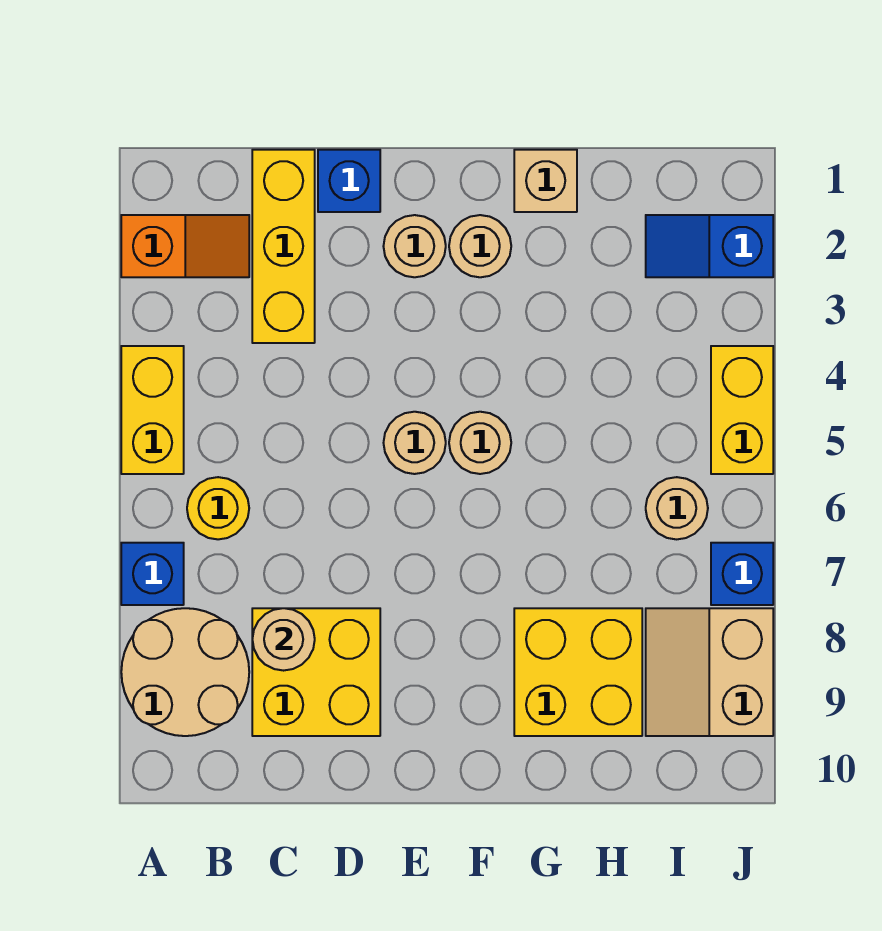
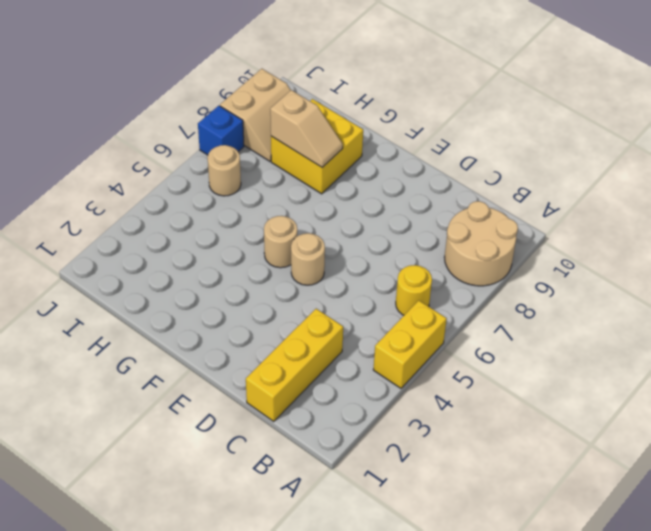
tan 1x2 slope [270,90,343,167] -> none
none -> orange 1x2 slope [121,215,249,277]
none -> blue 1x1 brick [121,543,184,605]
none -> yellow 2x2 brick [252,608,380,736]

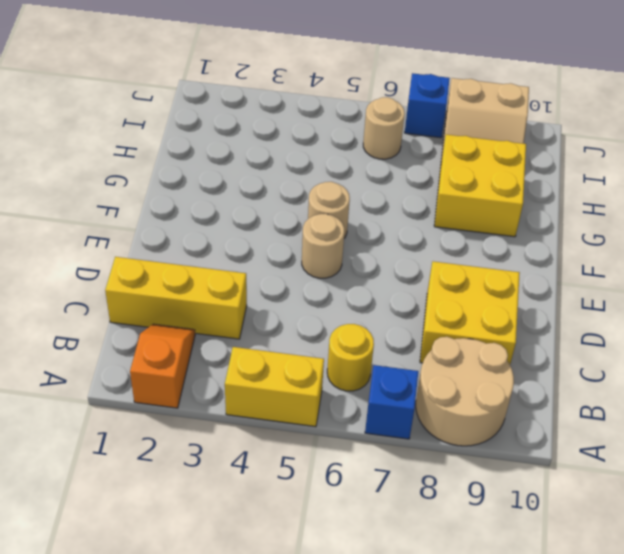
none -> blue 1x1 brick [318,150,380,212]
none -> tan 1x1 round brick [383,215,446,277]
none -> tan 1x1 round brick [449,215,511,277]

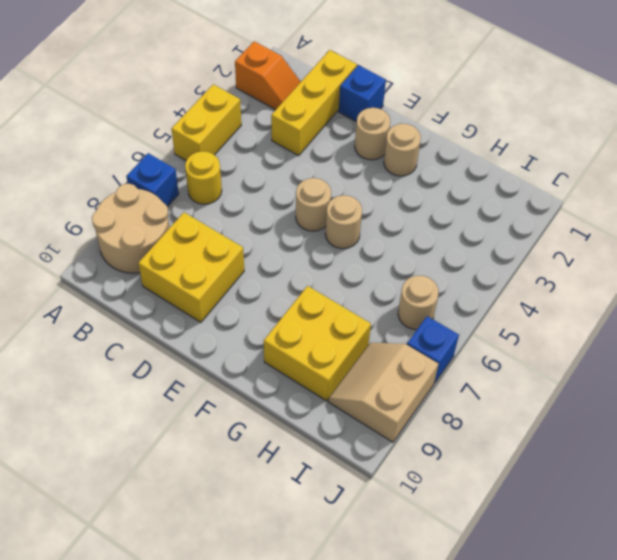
none -> tan 1x1 brick [514,150,577,212]
none -> blue 1x2 slope [646,215,773,277]
none -> yellow 1x2 brick [711,346,773,474]

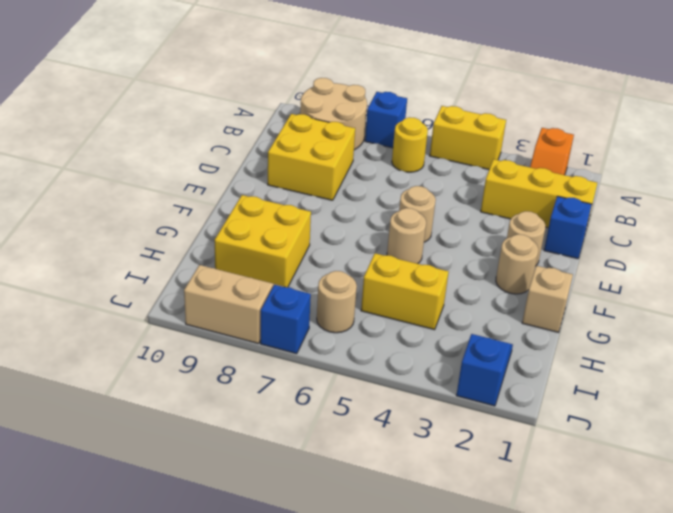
yellow 1x2 brick [361,253,449,330] -> yellow 1x2 brick moved to [711,346,773,474]
none -> tan 1x1 round brick [252,608,315,671]

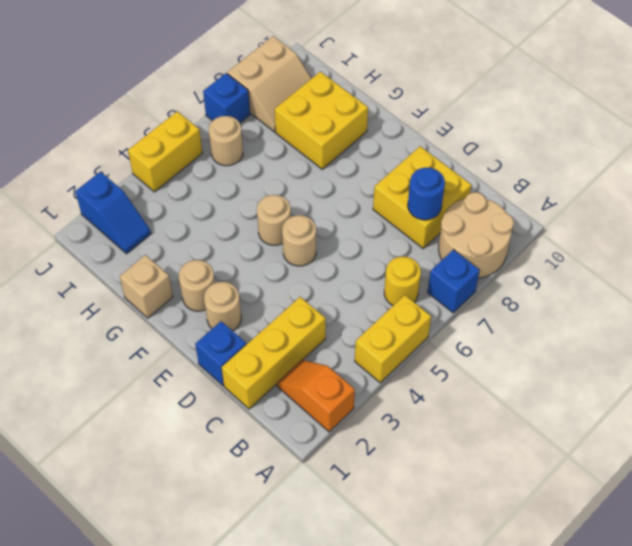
blue 1x1 round brick [408,168,445,220] -> tan 1x1 round brick [252,608,315,671]

